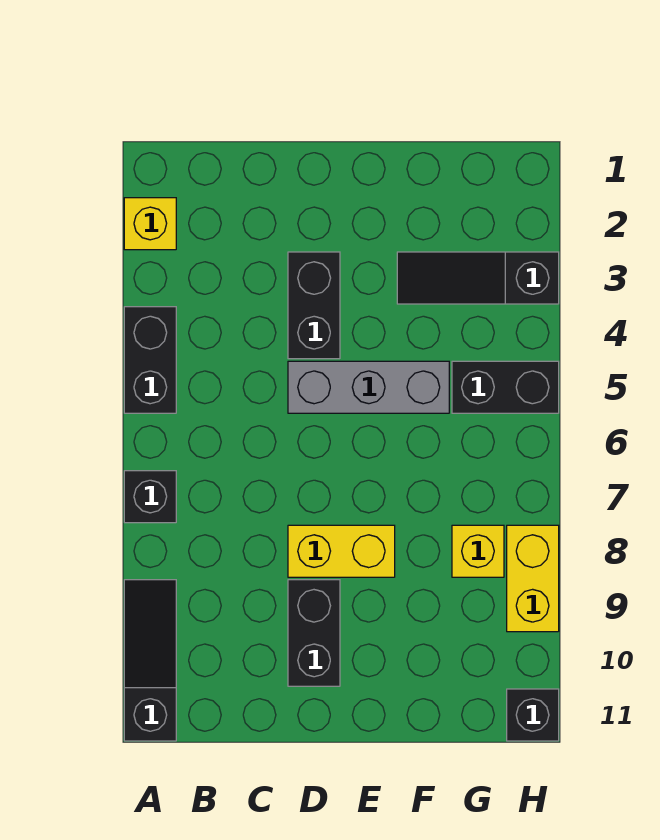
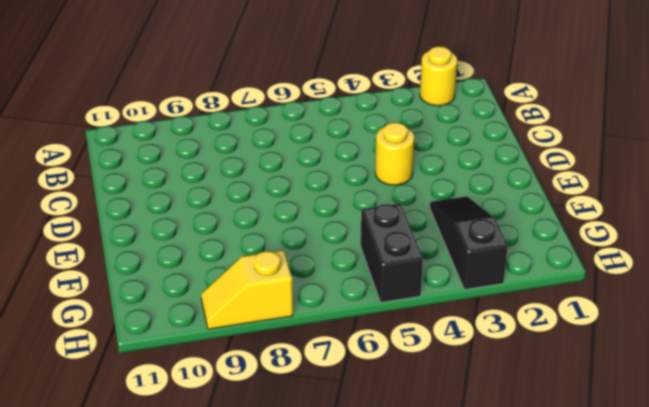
yellow 1x1 round brick [420,46,457,106] -> yellow 1x1 brick [124,198,176,250]
yellow 1x1 round brick [375,122,414,185] -> black 1x2 brick [288,252,340,359]
yellow 1x2 slope [201,250,293,329] -> yellow 1x2 brick [507,525,559,632]
none -> black 1x2 brick [124,307,176,413]
none -> black 1x1 brick [124,471,176,523]
none -> black 1x3 slope [124,580,176,741]

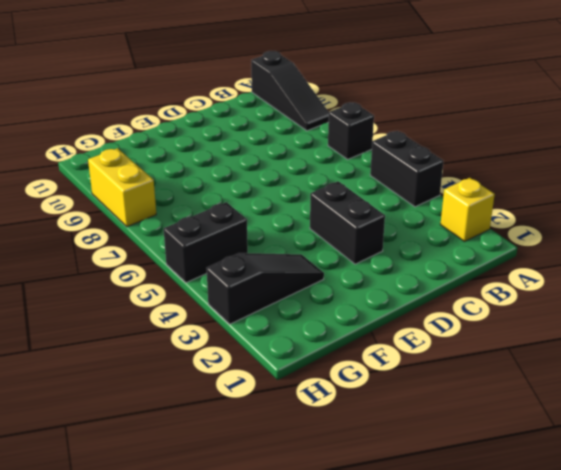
none -> grey 1x3 brick [288,361,449,413]
none -> yellow 1x2 brick [288,525,395,577]
none -> black 1x2 brick [288,580,340,686]

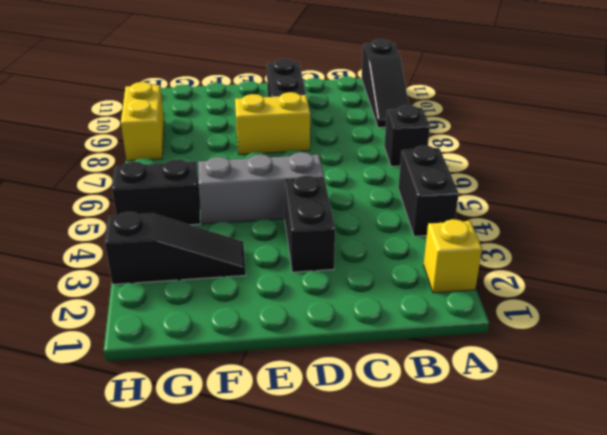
none -> yellow 1x1 brick [452,525,504,577]
none -> black 1x1 brick [507,689,559,741]

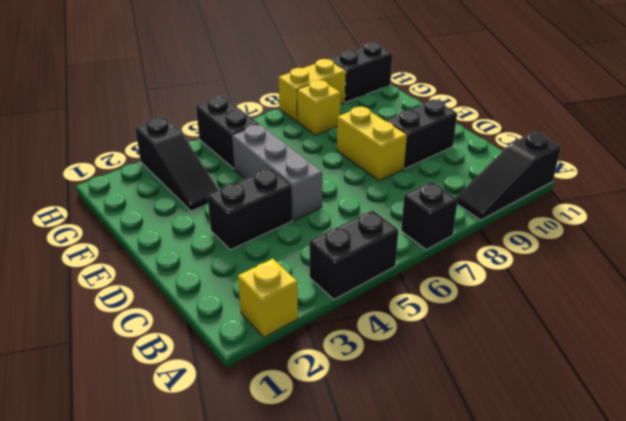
black 1x2 brick [329,42,392,102] -> black 1x1 brick [507,689,559,741]

